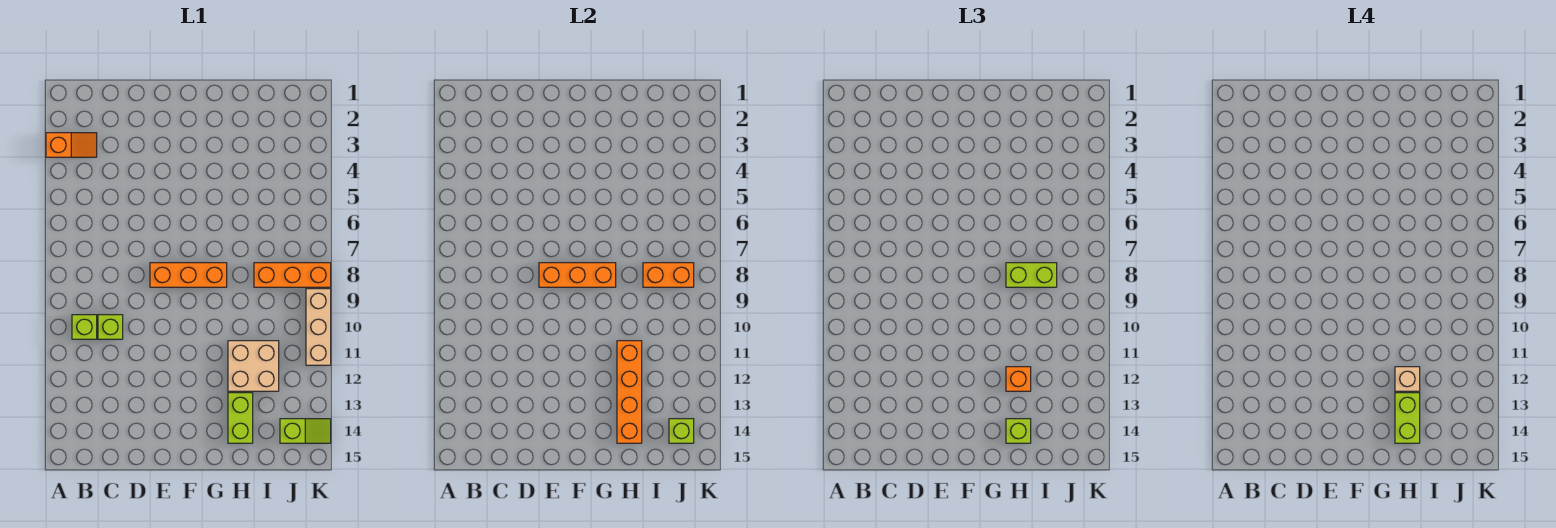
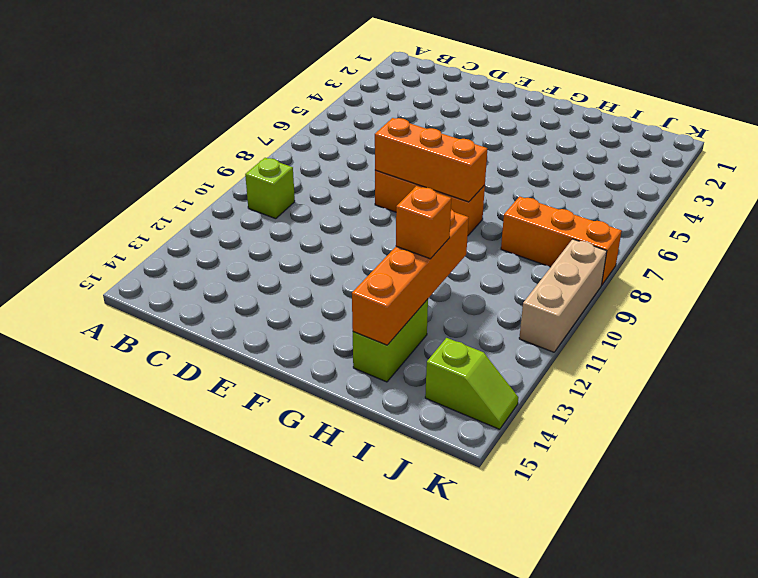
none -> orange 1x2 slope [46,133,97,157]
none -> lime 1x1 brick [98,315,123,339]
none -> tan 2x2 brick [228,341,279,391]

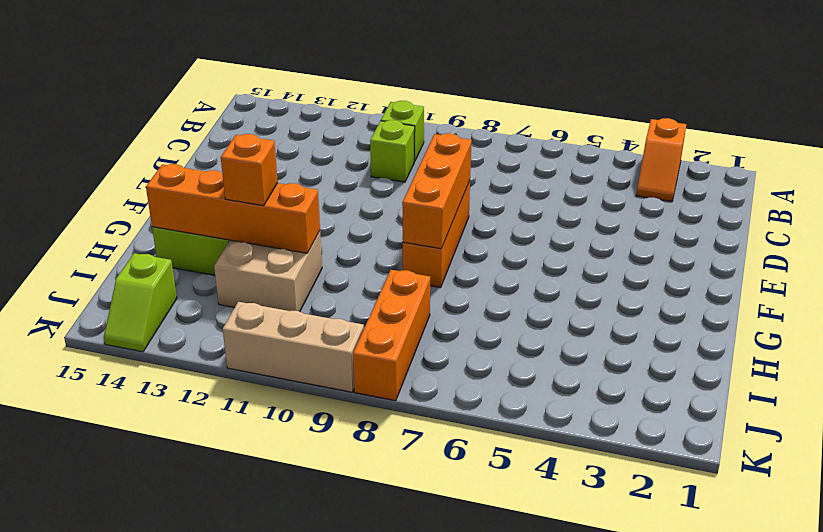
none -> orange 1x2 brick [643,263,694,287]
none -> lime 1x1 brick [669,419,694,443]
none -> lime 1x2 brick [1006,263,1057,287]

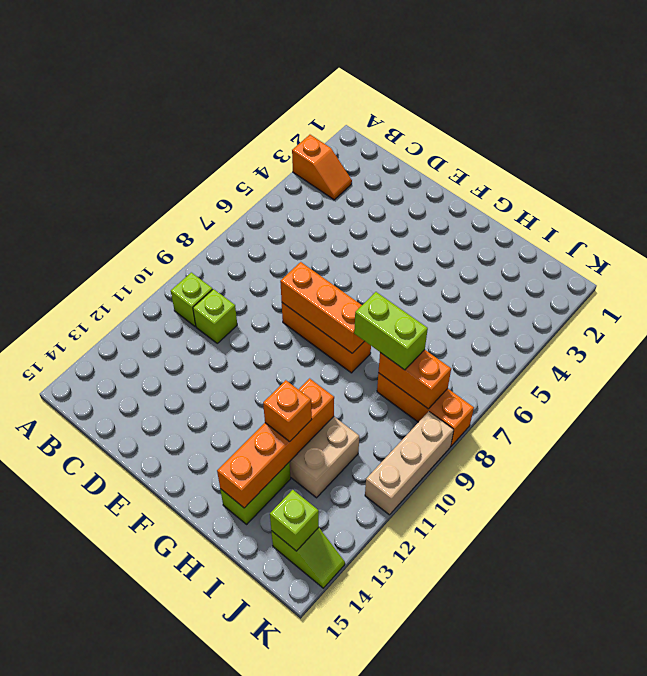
none -> lime 1x1 brick [1006,419,1031,443]
none -> tan 1x1 brick [1395,367,1420,391]
none -> lime 1x2 brick [1395,393,1420,443]

